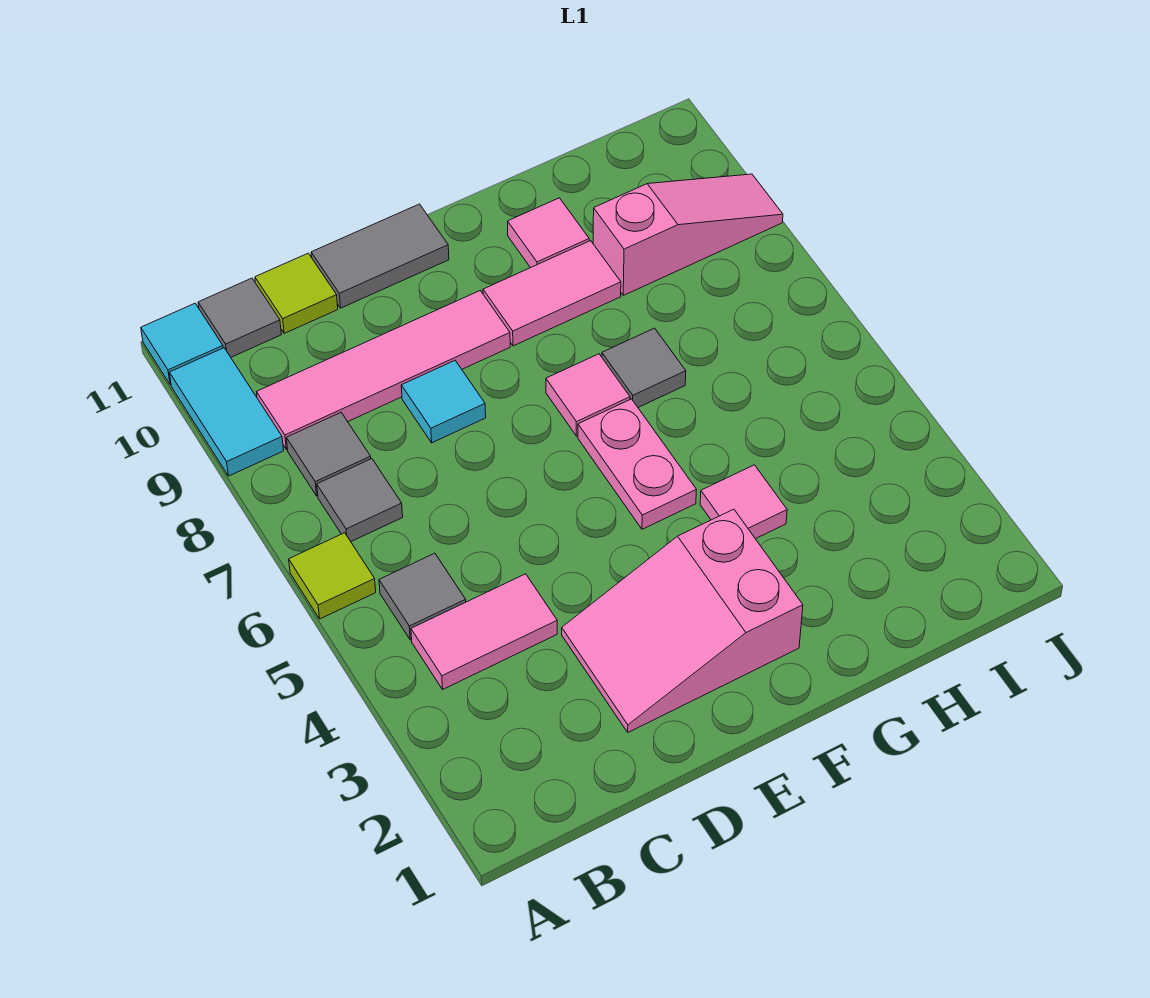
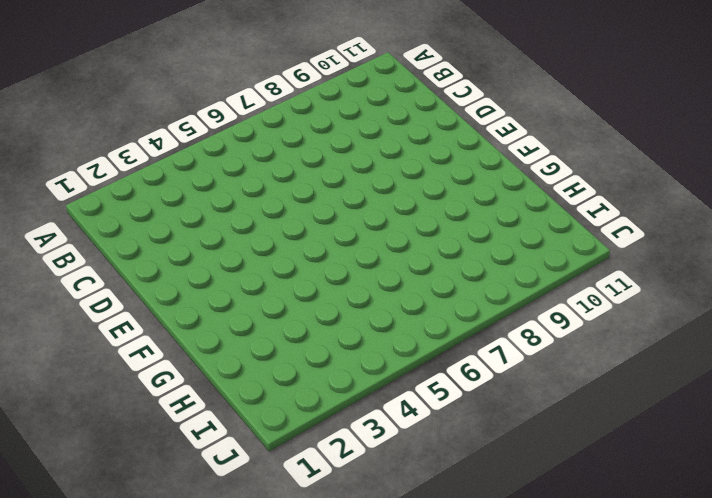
none -> lime 1x1 tile [289,533,376,619]
none -> cyan 1x2 tile [169,348,284,476]
none -> cyan 1x1 tile [141,304,223,385]

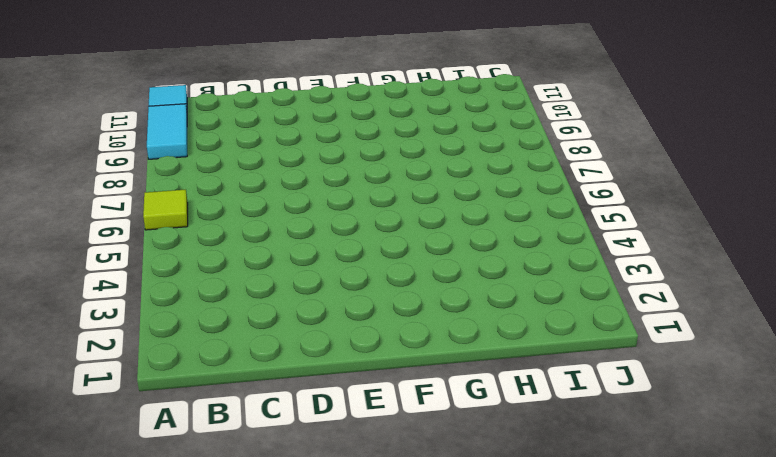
none -> pink 1x2 tile [411,574,557,689]
none -> grey 1x1 tile [379,553,466,640]
none -> grey 1x1 tile [317,459,403,541]

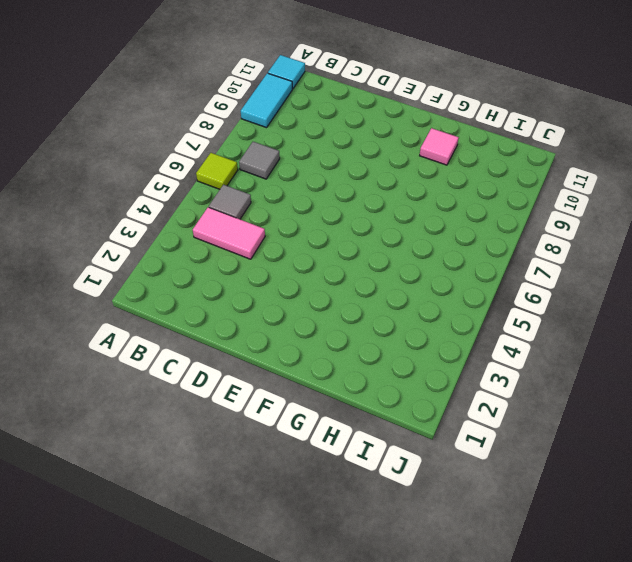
none -> grey 1x1 tile [286,413,371,496]
none -> pink 1x4 tile [257,291,510,450]
none -> grey 1x1 tile [198,278,281,357]

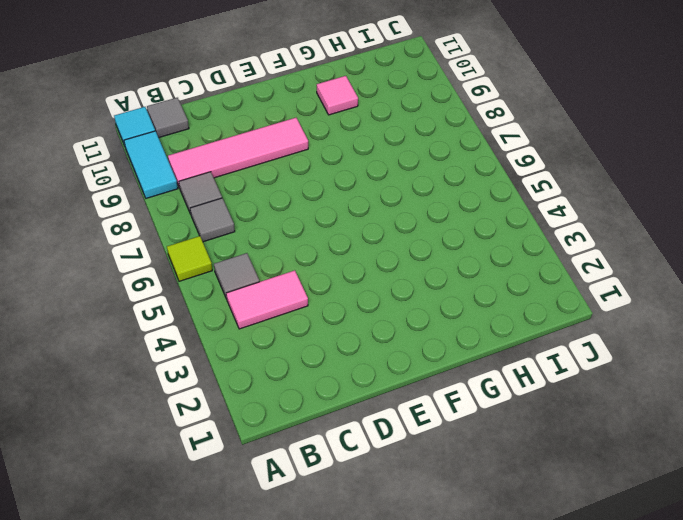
none -> lime 1x1 tile [255,253,338,333]
none -> pink 2x3 slope [562,509,803,732]
none -> cyan 1x1 tile [401,361,486,443]

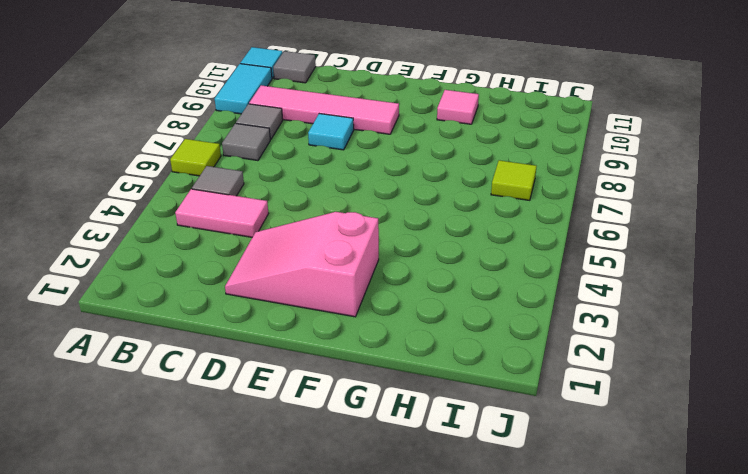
lime 1x1 tile [491,160,537,200] -> lime 1x1 tile moved to [255,253,338,333]
none -> grey 1x2 tile [311,204,449,308]
none -> pink 1x2 plate [578,399,696,529]
none -> pink 1x1 tile [546,354,630,436]

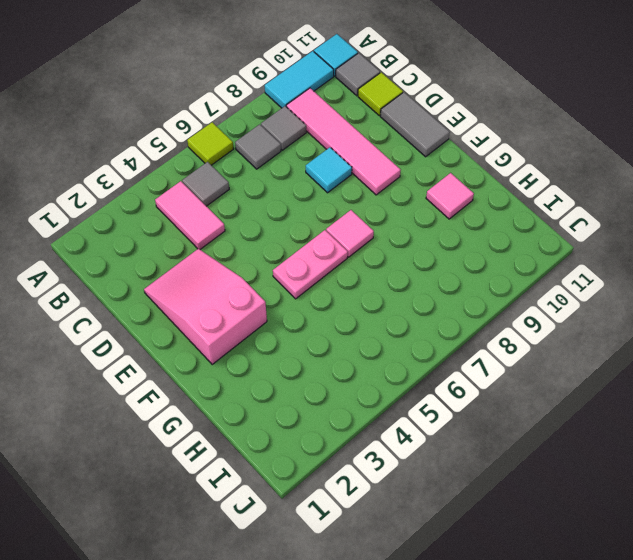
none -> pink 1x2 tile [483,241,621,346]
none -> pink 1x1 tile [700,465,787,539]
none -> grey 1x1 tile [602,328,686,407]

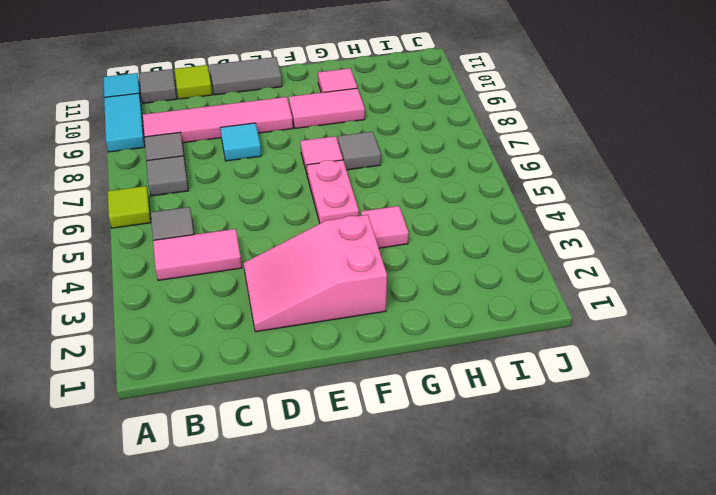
none -> pink 1x3 slope [593,174,783,295]

